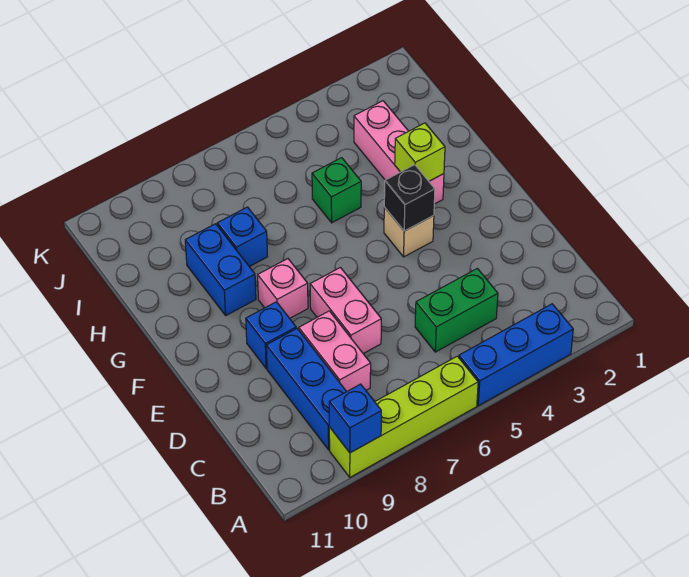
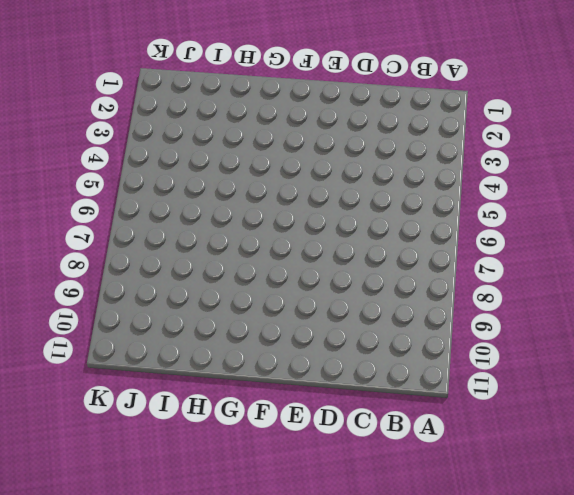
none -> blue 1x3 brick [459,304,573,406]
none -> lime 1x4 brick [329,356,478,477]
none -> blue 1x3 brick [266,328,347,450]

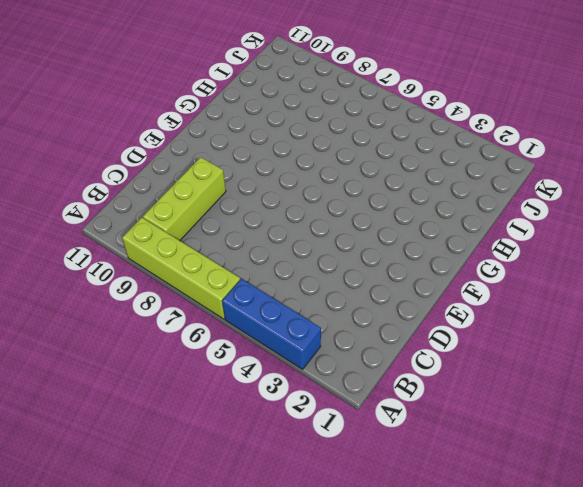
lime 1x3 brick [143,157,226,241] -> blue 1x3 brick [266,328,347,450]
none -> green 1x2 brick [415,268,498,352]
none -> pink 1x2 brick [299,311,371,391]
none -> pink 1x2 brick [310,268,381,354]

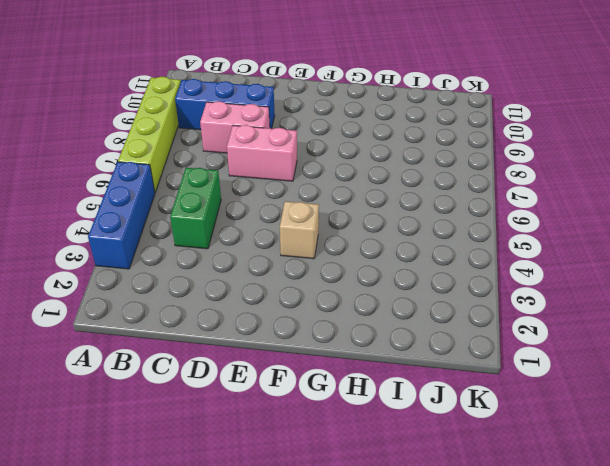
none -> blue 1x1 brick [246,302,296,369]
none -> pink 1x1 brick [258,259,308,318]
none -> pink 1x3 brick [354,101,444,204]

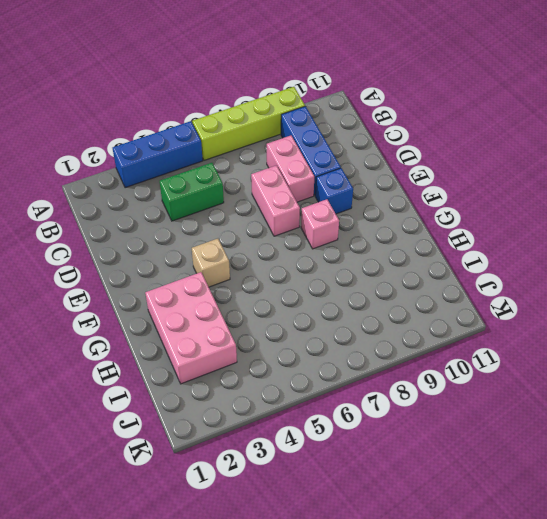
pink 2x3 brick [145,272,237,384] -> pink 1x3 brick [354,101,444,204]
none -> blue 1x2 brick [185,224,256,315]
none -> green 1x1 brick [312,158,361,223]
none -> blue 1x1 brick [217,207,268,267]

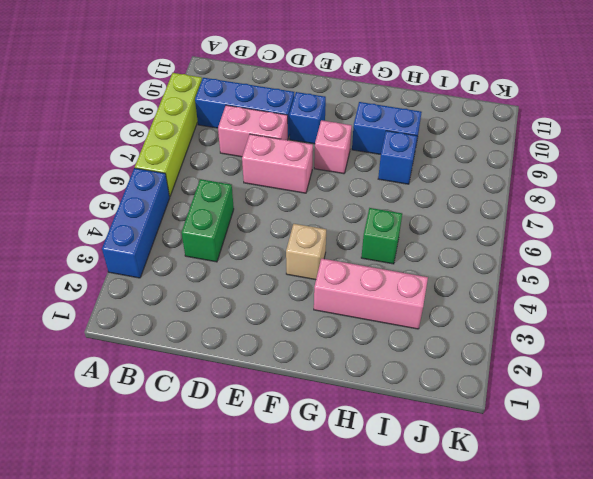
none -> blue 1x1 brick [329,384,381,453]
none -> black 1x1 brick [384,165,435,231]
none -> lime 1x1 brick [395,123,445,181]

